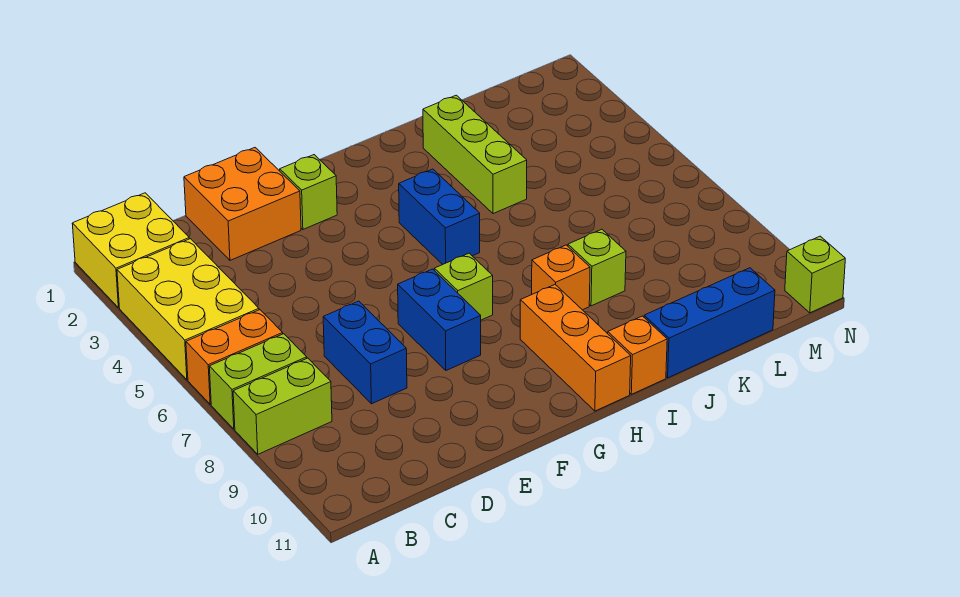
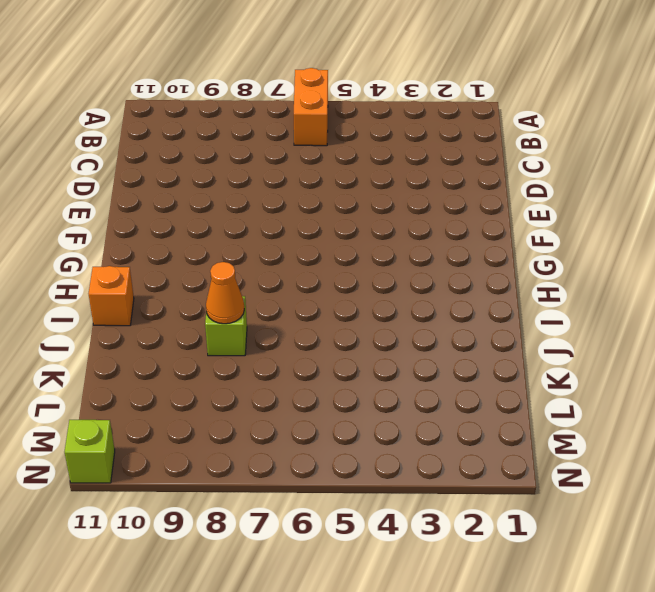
orange 1x1 cone [206,262,244,324] -> none
none -> yellow 2x2 brick [72,193,189,308]
none -> yellow 2x3 brick [117,239,259,380]
none -> lime 1x2 brick [209,334,307,429]

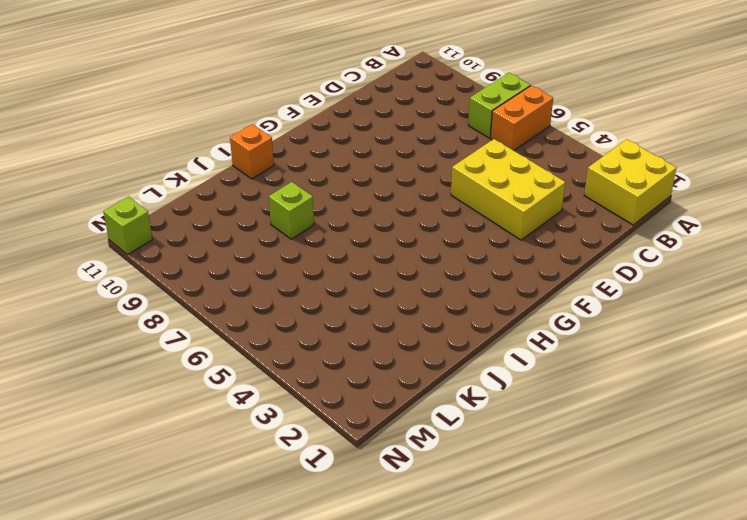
yellow 2x3 brick [451,139,565,240] -> yellow 2x3 brick moved to [117,239,259,380]
none -> lime 1x2 brick [233,358,332,454]
none -> orange 2x2 brick [184,148,301,260]
none -> blue 1x2 brick [323,301,407,404]

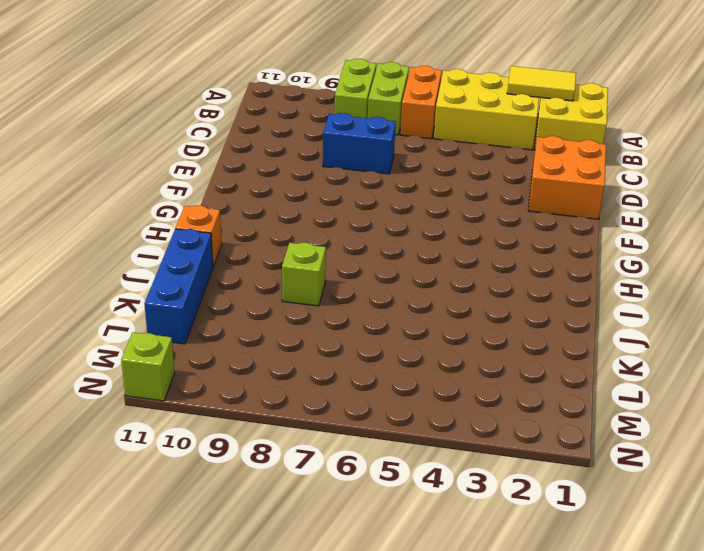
yellow 1x2 tile [507,66,576,101] -> none
none -> lime 1x1 brick [280,155,337,229]
none -> blue 1x2 brick [398,269,481,370]
none -> lime 1x1 brick [434,253,493,320]

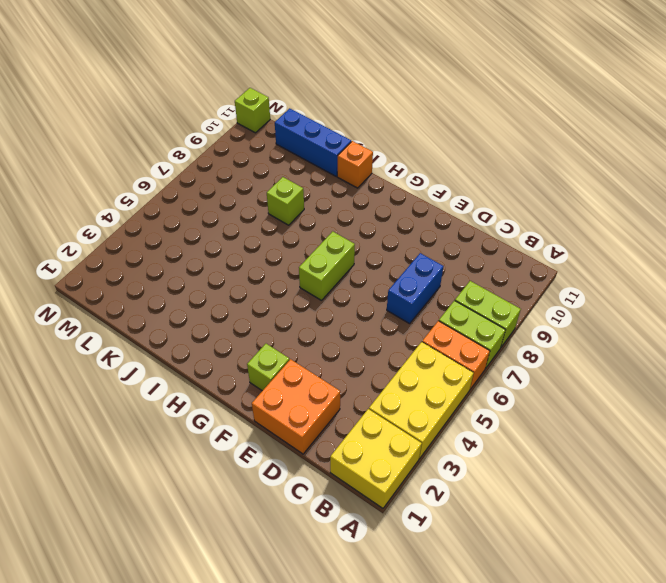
lime 1x2 brick [299,231,355,300] -> lime 1x1 brick [434,253,493,320]
none -> blue 1x2 brick [398,269,481,370]
none -> blue 1x2 brick [399,169,480,264]
none -> orange 1x3 brick [520,285,631,411]

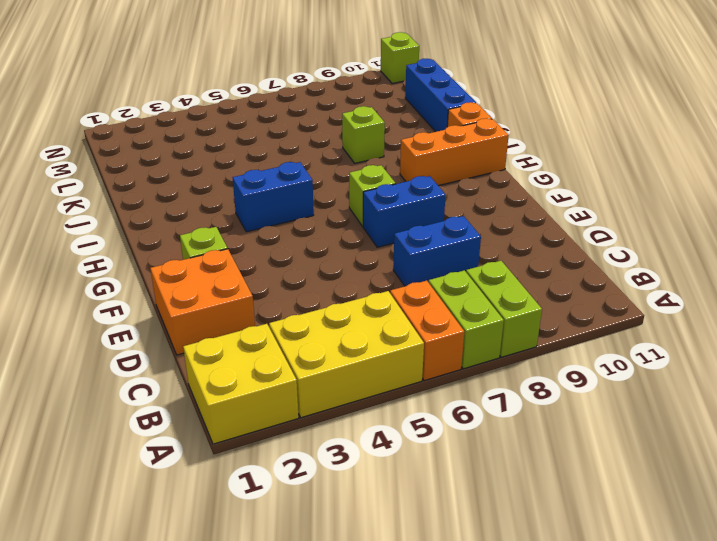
none -> orange 1x1 brick [532,245,590,310]
none -> lime 1x3 brick [423,95,527,214]

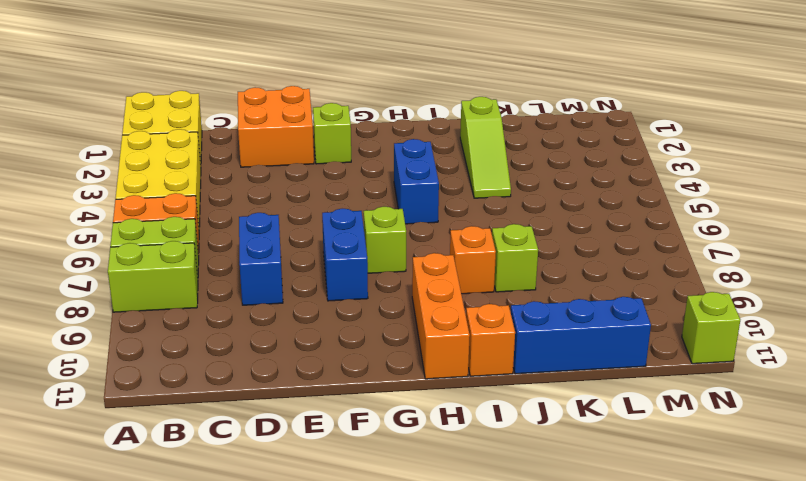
lime 1x3 slope [460,97,511,198] -> lime 1x3 brick [423,95,527,214]

